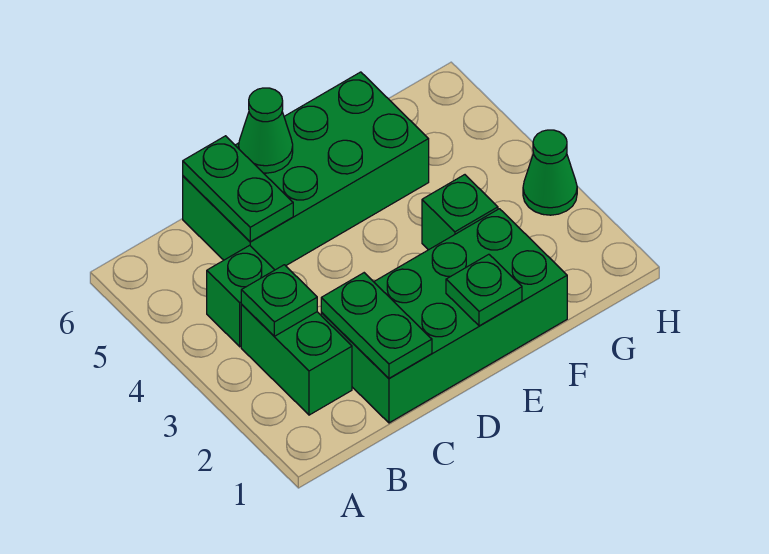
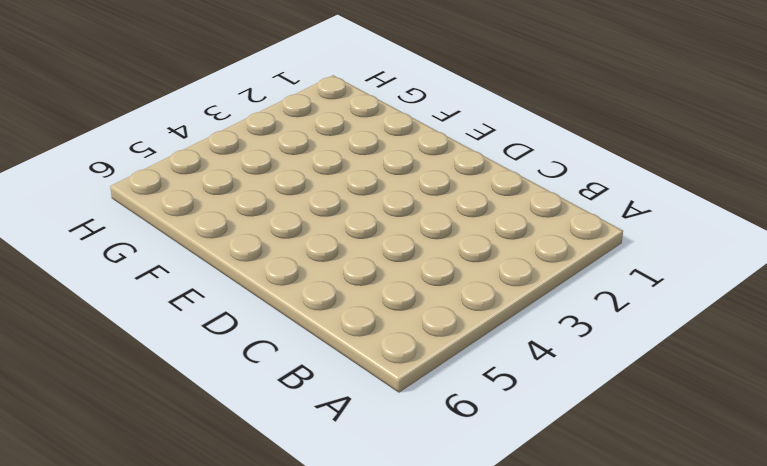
none -> green 1x2 brick [241,305,352,415]
none -> green 1x1 brick [207,245,274,347]

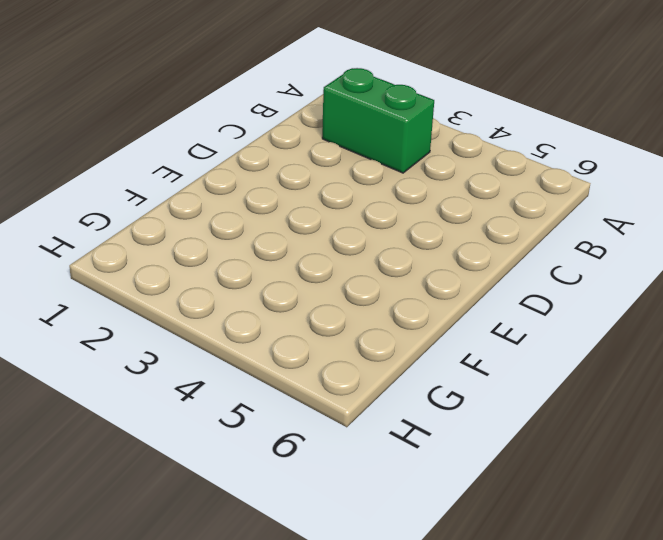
none -> green 1x1 brick [207,245,274,347]
none -> green 2x4 brick [321,209,567,423]

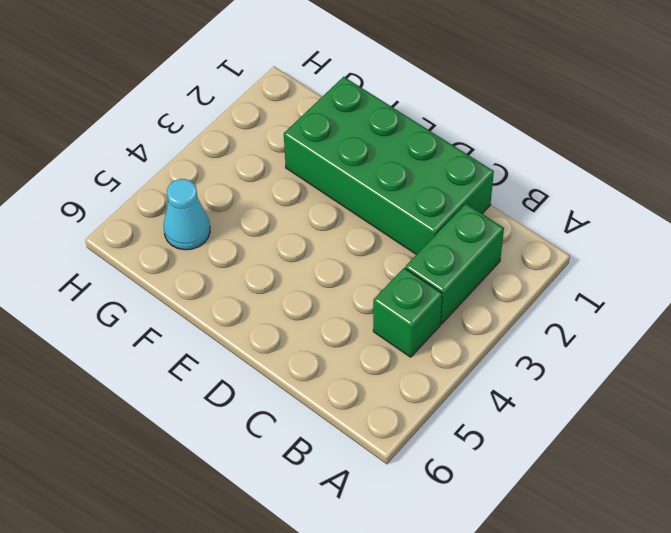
cyan 1x1 cone [164,179,210,250] -> none
none -> green 2x4 brick [183,72,429,270]
none -> green 1x1 brick [422,175,498,250]

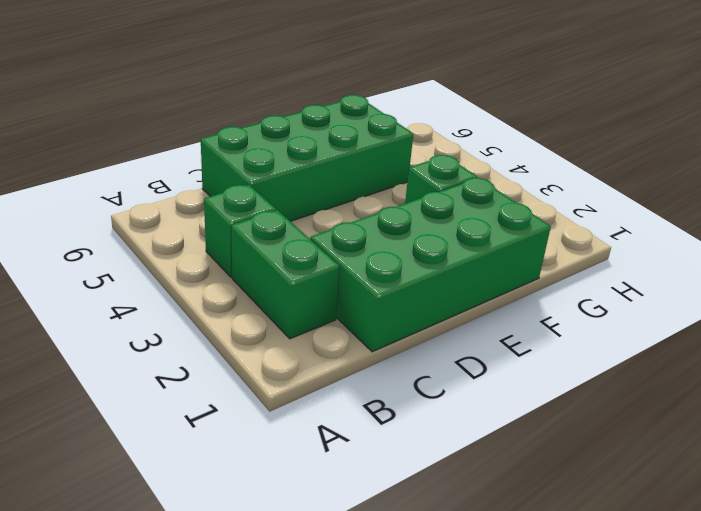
none -> green 1x1 cone [523,130,577,215]
none -> green 1x1 plate [241,265,317,336]

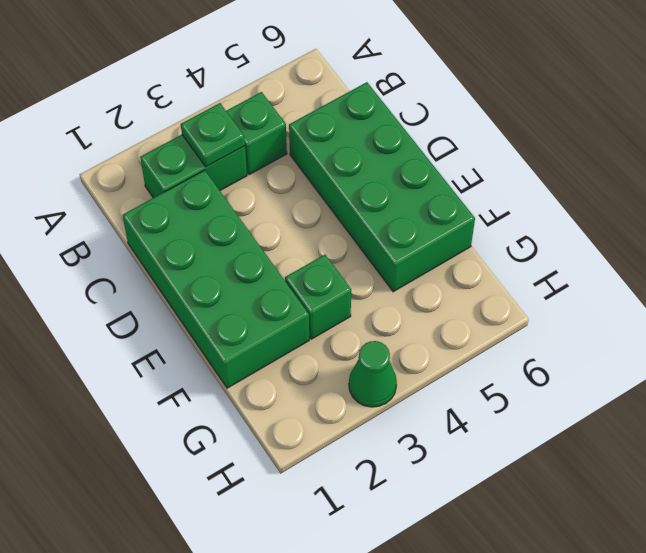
none -> green 1x2 plate [321,273,432,378]
none -> green 1x2 plate [183,136,293,242]

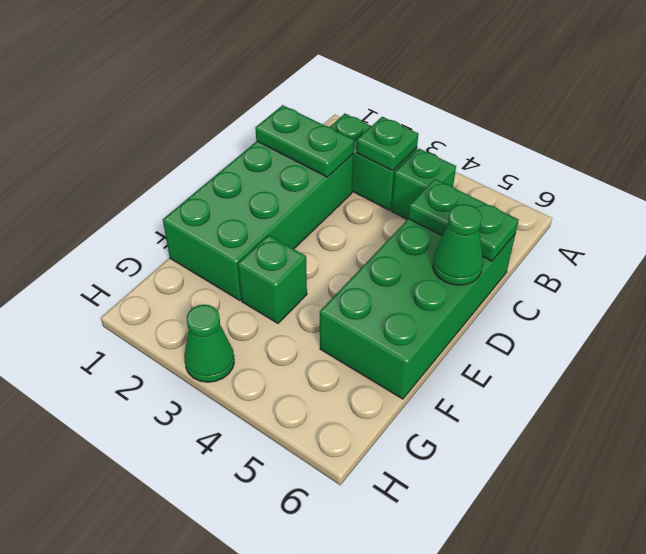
none -> green 1x1 plate [446,254,522,326]

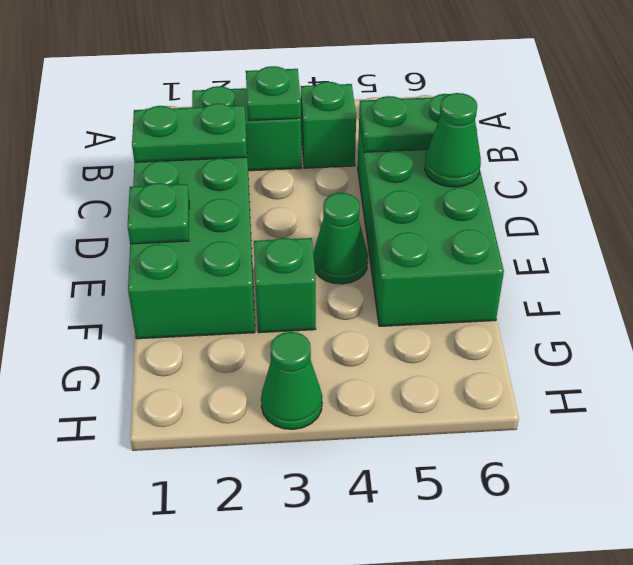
green 1x1 cone [313,193,368,284] -> none

